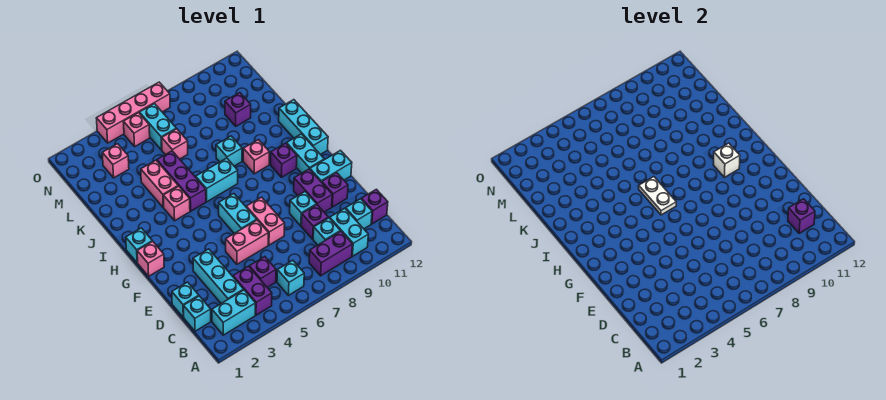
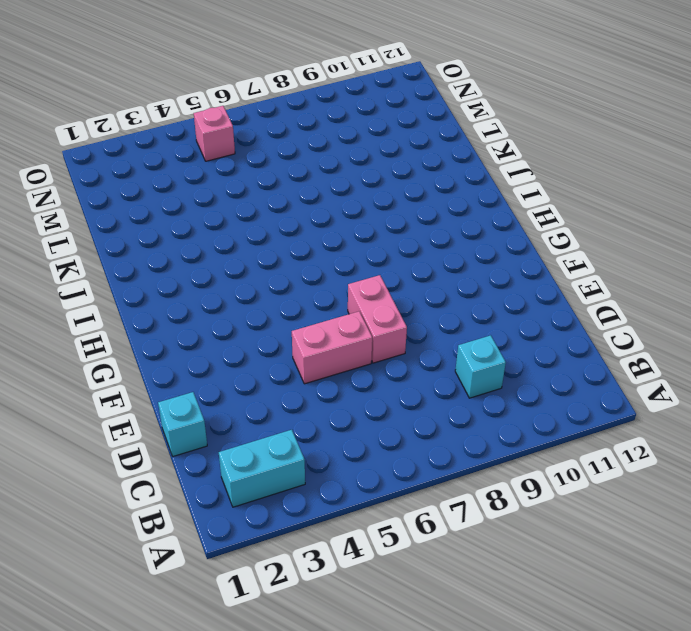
none -> purple 1x2 brick [233,266,272,315]
none -> cyan 1x1 brick [277,260,304,295]
none -> purple 1x2 brick [309,231,353,276]
none -> cyan 1x2 brick [330,208,368,256]

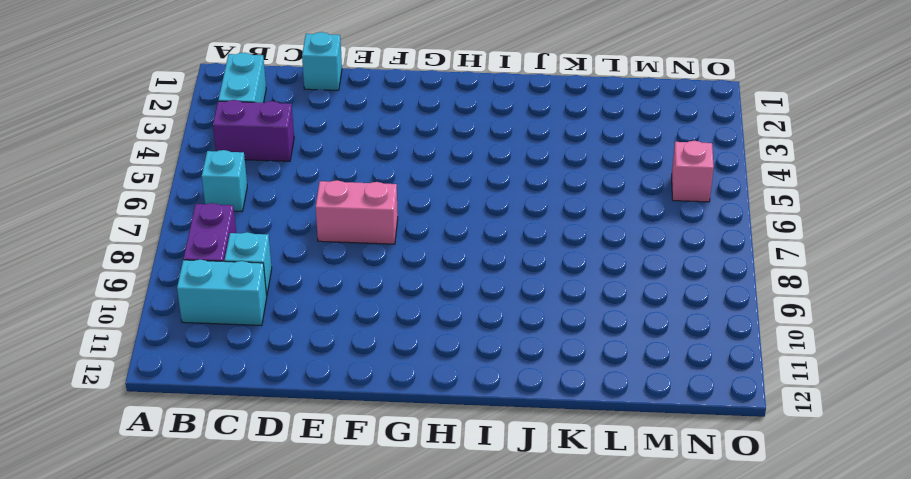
none -> cyan 1x1 brick [184,296,211,331]
none -> cyan 1x3 brick [193,249,244,303]
none -> purple 1x1 brick [249,257,276,287]
none -> cyan 1x1 brick [346,199,372,229]

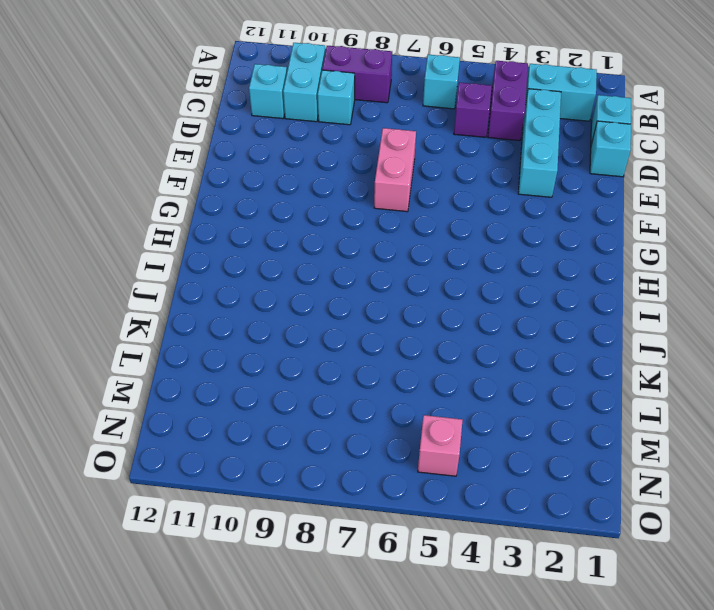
none -> purple 1x1 brick [361,189,388,224]
none -> purple 1x1 brick [301,205,328,239]
none -> pink 1x2 brick [226,220,268,264]
none -> cyan 1x1 brick [290,192,316,226]

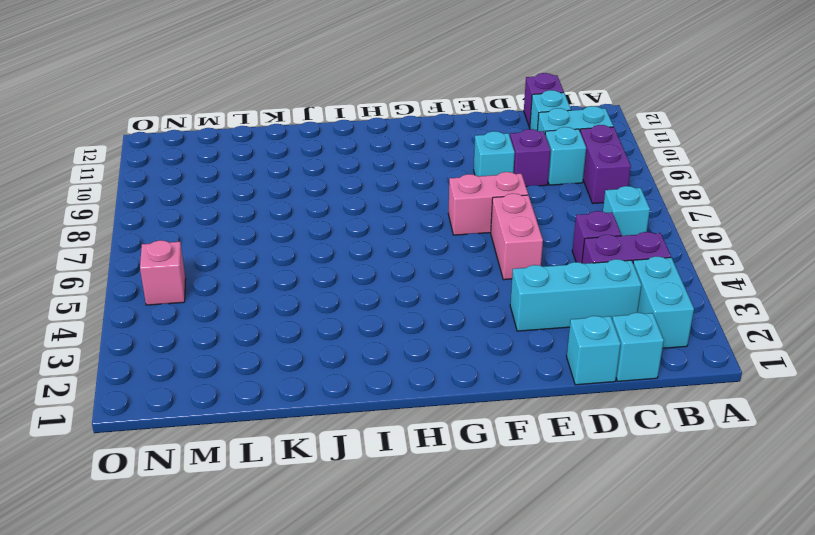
none -> purple 1x2 brick [294,169,332,212]
none -> purple 1x1 brick [322,173,348,207]
none -> cyan 1x2 brick [219,194,257,233]
none -> cyan 1x2 brick [310,150,352,182]

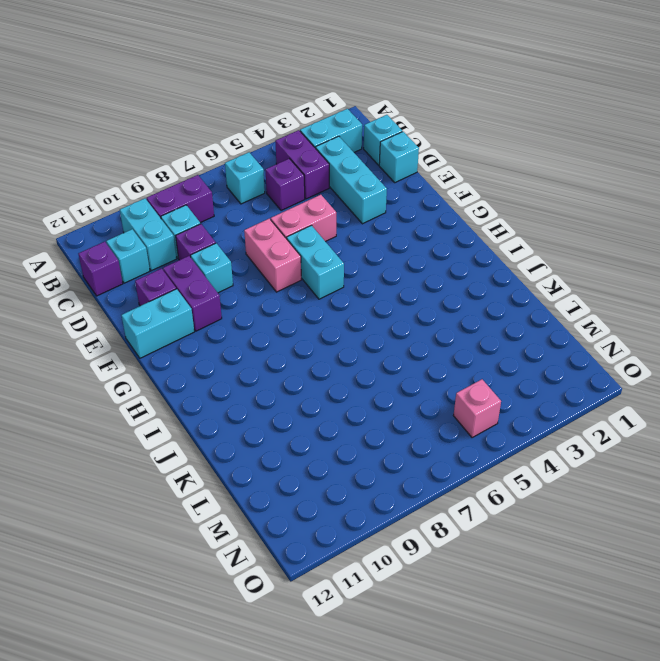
none -> pink 1x1 brick [137,241,164,276]
none -> cyan 1x2 brick [287,134,324,173]
none -> cyan 1x1 brick [126,228,152,263]
none -> purple 1x1 brick [271,143,297,177]

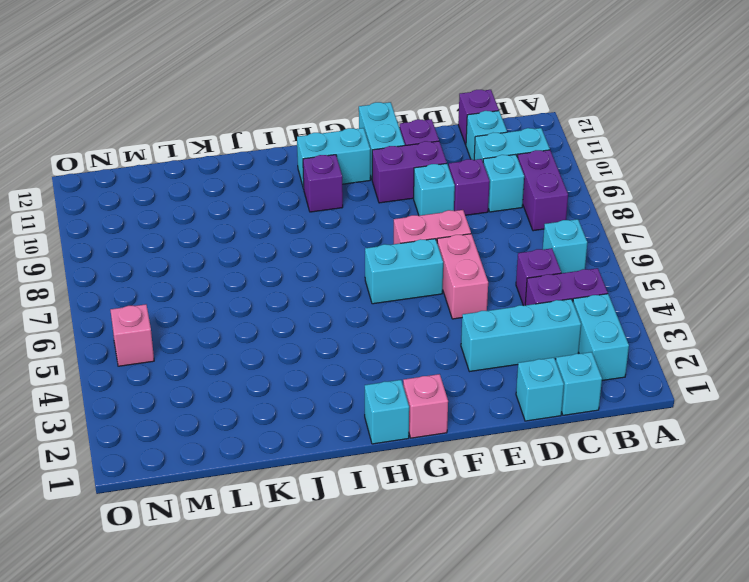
none -> cyan 1x3 brick [279,100,328,155]
none -> pink 1x1 brick [163,186,190,221]
none -> purple 1x3 brick [157,151,206,211]
none -> cyan 1x2 brick [196,158,238,202]

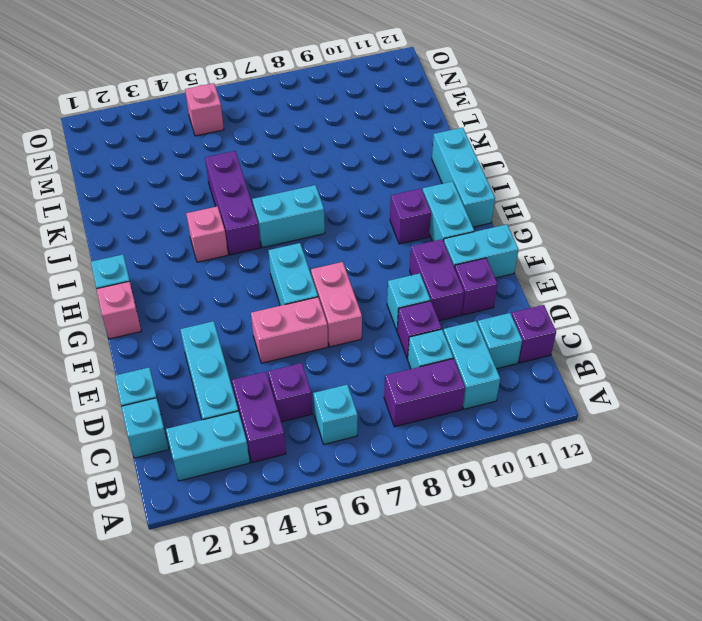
none -> pink 1x1 brick [243,140,269,174]
none -> pink 1x2 brick [141,160,178,207]
none -> cyan 1x1 brick [216,136,242,166]
none -> pink 1x1 brick [162,129,188,159]

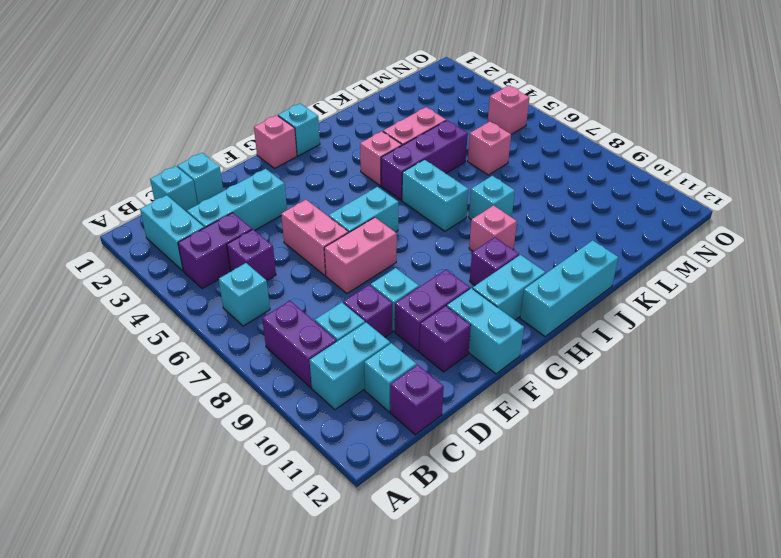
none -> purple 1x1 brick [225,93,251,126]
none -> pink 1x1 brick [102,144,129,178]
none -> cyan 1x2 brick [139,104,176,150]
none -> pink 1x4 brick [96,82,170,143]

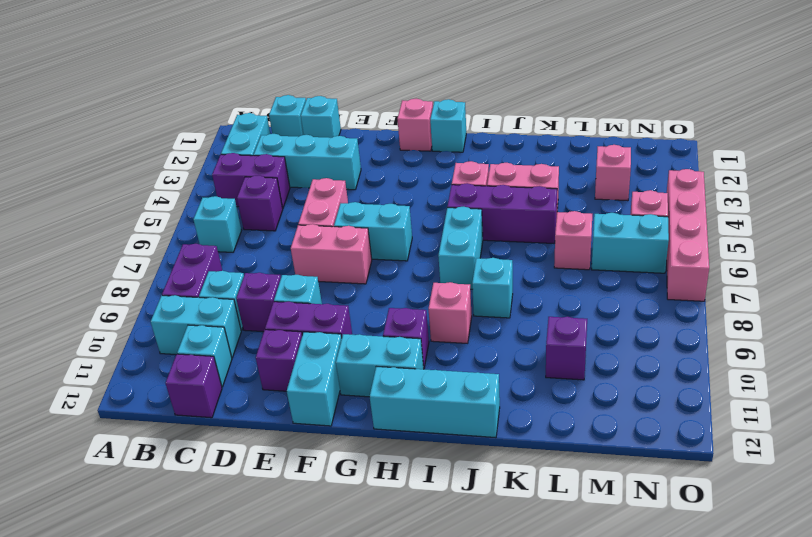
none -> purple 1x1 brick [788,199,815,233]
none -> white 1x2 plate [639,177,676,215]
none -> white 1x1 brick [714,143,740,177]

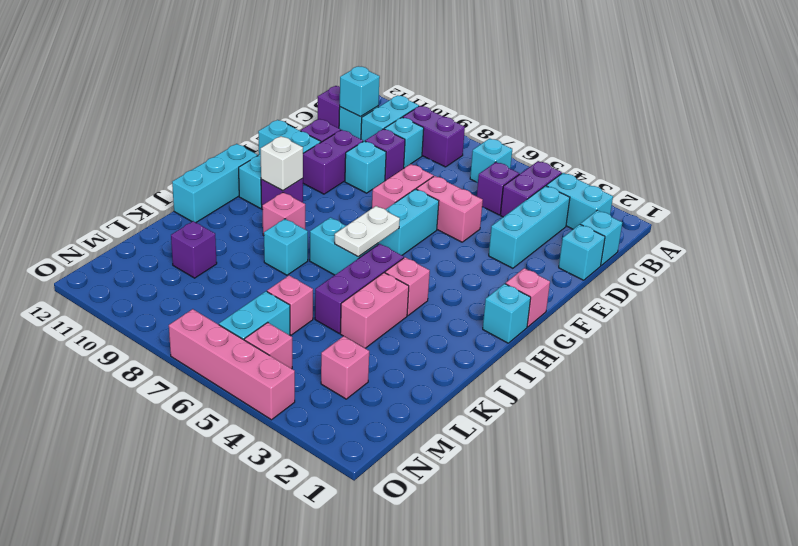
cyan 1x1 brick [340,66,380,117] -> purple 1x1 brick [788,199,815,233]

